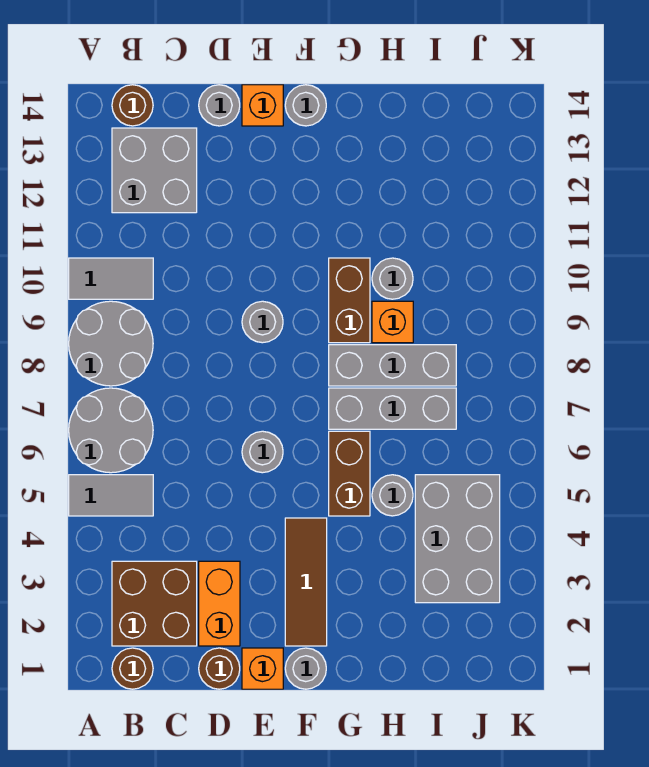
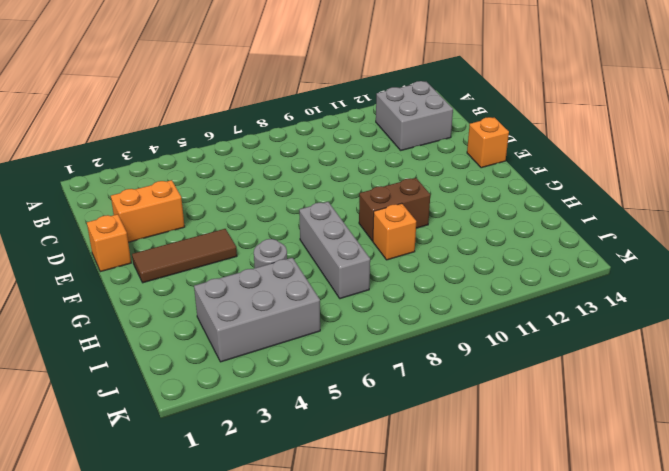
none -> grey 1x2 tile [69,475,153,516]
none -> grey 2x2 round brick [69,388,153,473]
none -> grey 2x2 round brick [69,301,153,386]

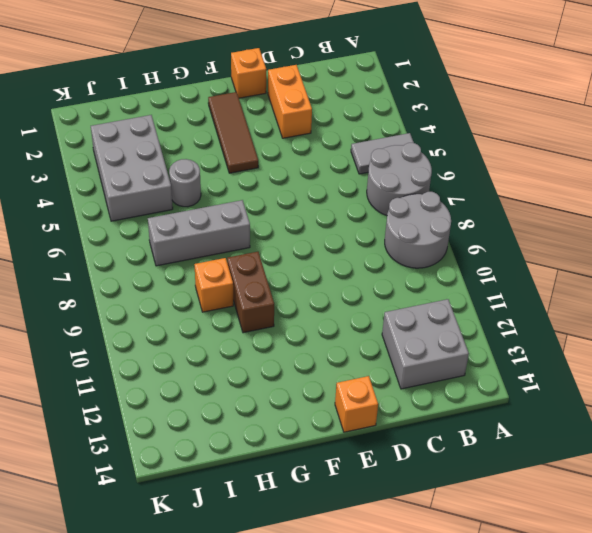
none -> grey 1x2 tile [69,258,153,299]
none -> brown 1x1 round brick [112,648,153,689]
none -> brown 2x2 brick [112,561,197,646]

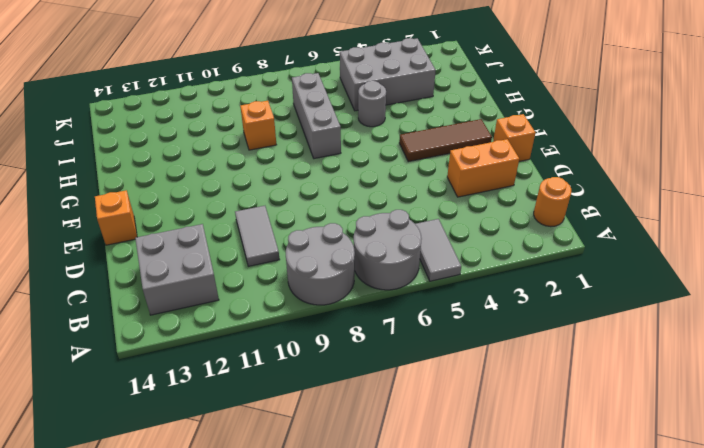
orange 1x1 round brick [534,177,571,227] -> brown 1x1 round brick [112,648,153,689]
grey 1x2 tile [235,206,280,266] -> grey 1x2 tile moved to [69,258,153,299]
none -> brown 2x2 brick [112,561,197,646]
none -> brown 1x1 round brick [112,85,153,126]
none -> brown 1x1 round brick [199,648,240,689]

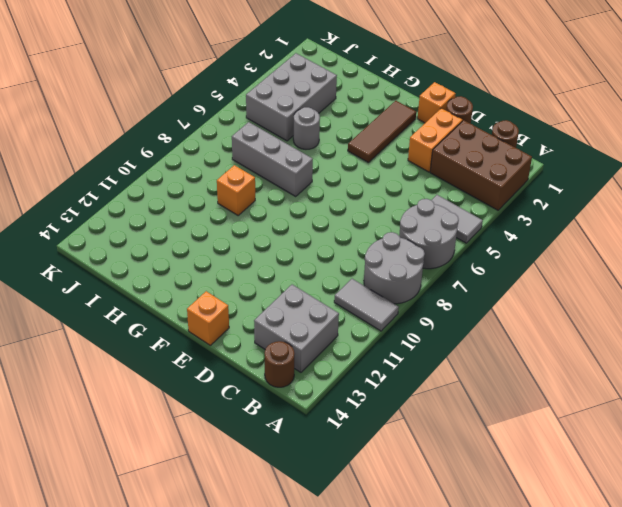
brown 2x3 brick [430,120,532,210] -> brown 2x2 brick [112,561,197,646]
none -> grey 1x1 round brick [199,85,240,126]
none -> grey 1x1 round brick [242,431,283,473]
none -> grey 1x1 round brick [242,301,283,343]

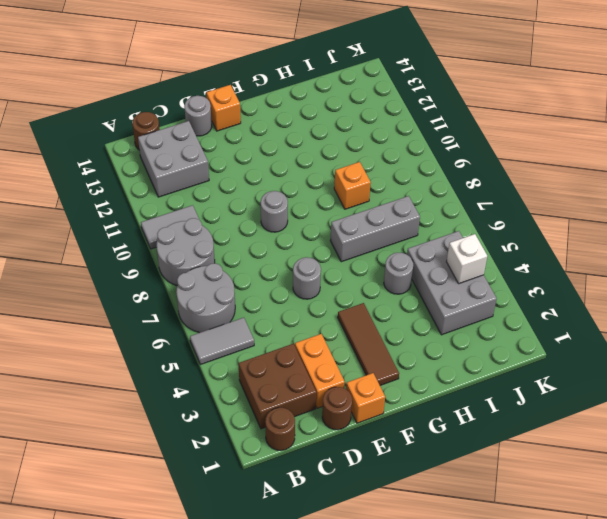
white 1x1 brick [447,234,487,283] -> none
none -> grey 1x1 round brick [285,648,326,689]
none -> grey 1x1 round brick [285,85,326,126]
none -> brown 1x2 brick [329,431,370,516]

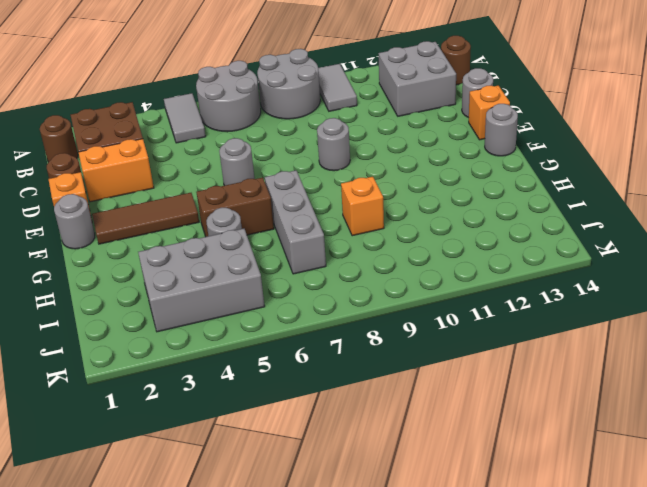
none -> grey 1x3 brick [329,345,456,386]
none -> brown 1x2 brick [329,258,370,343]
none -> grey 1x1 round brick [372,258,413,299]

